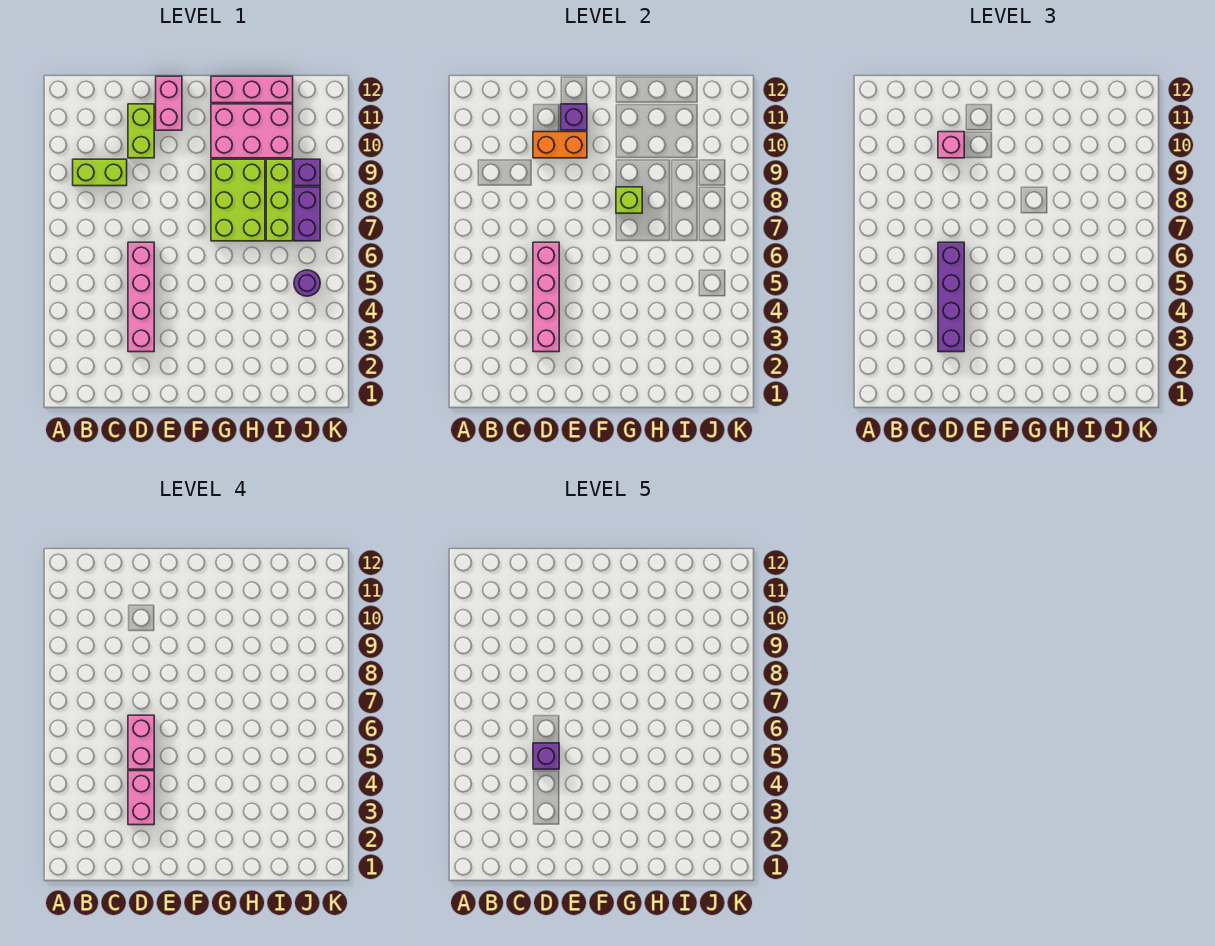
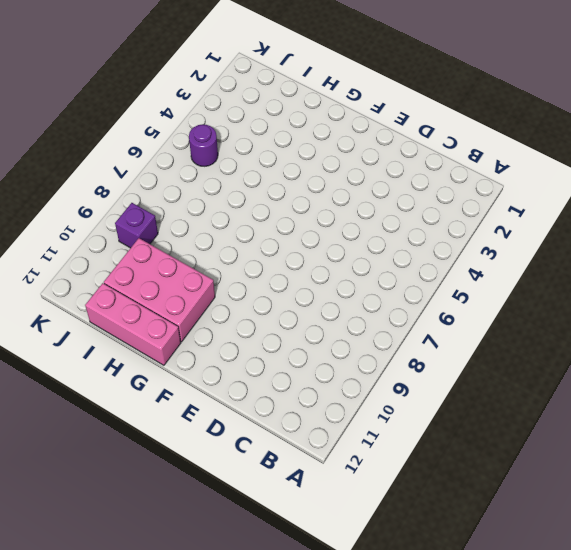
none -> lime 1x2 brick [73,159,127,186]
none -> pink 1x4 brick [128,242,154,352]
none -> lime 1x2 brick [128,104,154,158]

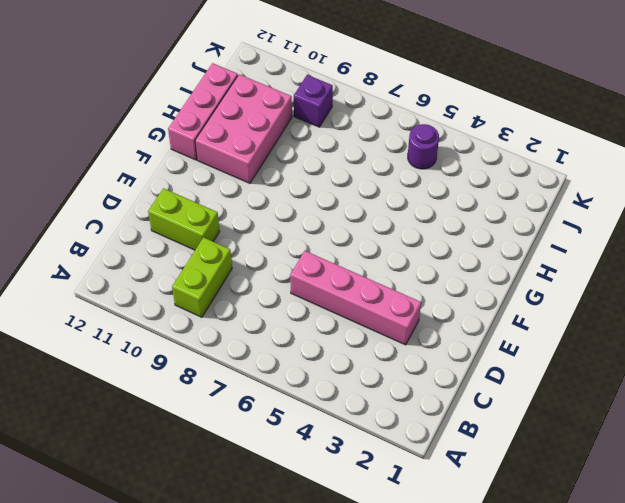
none -> pink 1x2 brick [156,76,182,130]
none -> lime 2x3 brick [211,159,265,241]
none -> lime 1x3 brick [266,159,293,241]

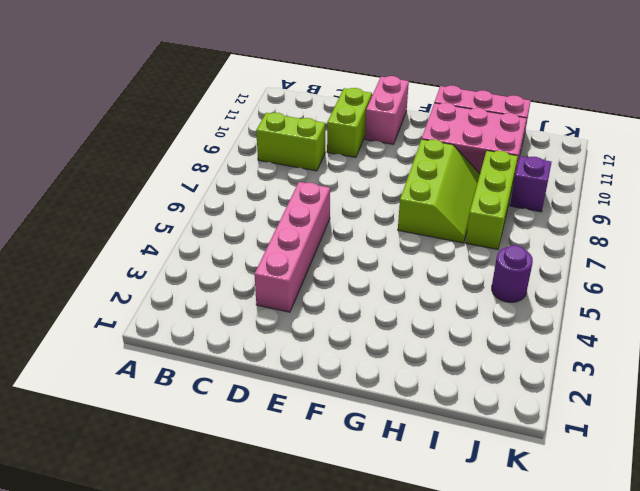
lime 2x3 slope [398,139,480,243] -> lime 2x3 brick [211,159,265,241]
none -> purple 1x2 brick [294,187,320,241]
none -> pink 1x4 brick [533,242,559,352]
none -> orange 1x2 brick [533,132,587,158]

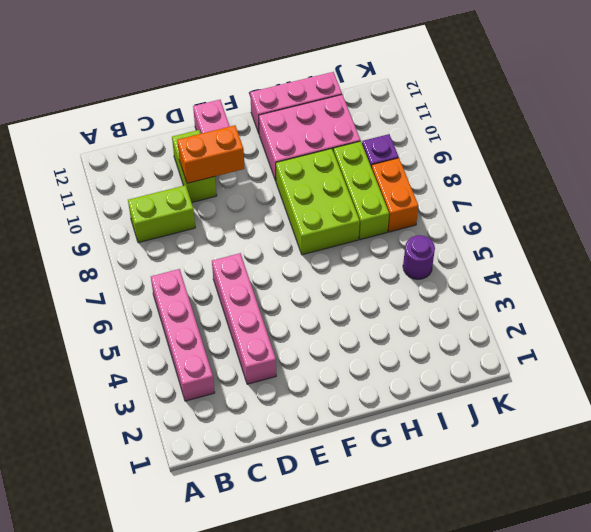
pink 1x4 brick [151,269,215,401] -> pink 1x4 brick moved to [533,242,559,352]
orange 1x2 brick [372,158,418,232] -> purple 1x2 brick [294,187,320,241]
none -> purple 1x1 brick [561,104,587,130]
none -> lime 1x1 brick [616,187,642,213]
none -> purple 1x4 brick [938,242,964,352]

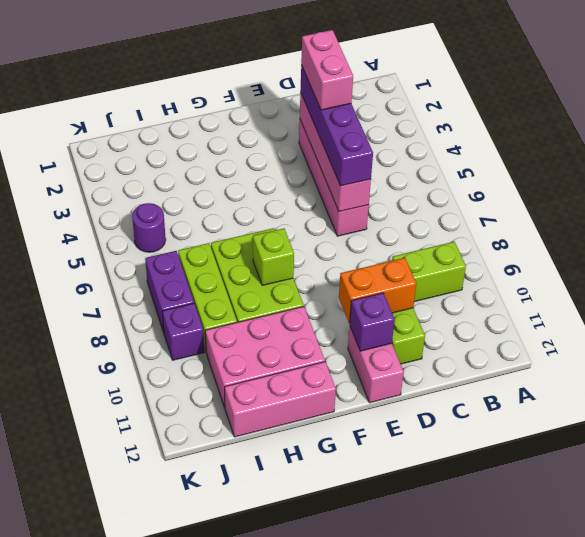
none -> pink 1x1 brick [938,132,964,158]
none -> pink 1x2 brick [128,715,154,769]
none -> purple 1x1 brick [533,743,559,769]

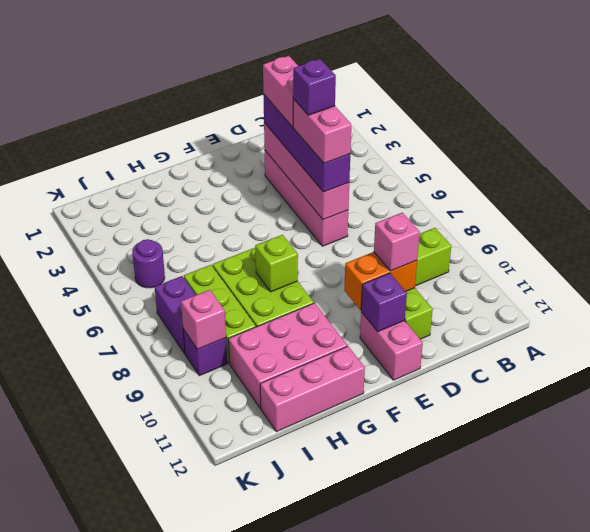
pink 1x1 brick [181,290,226,349] -> none

